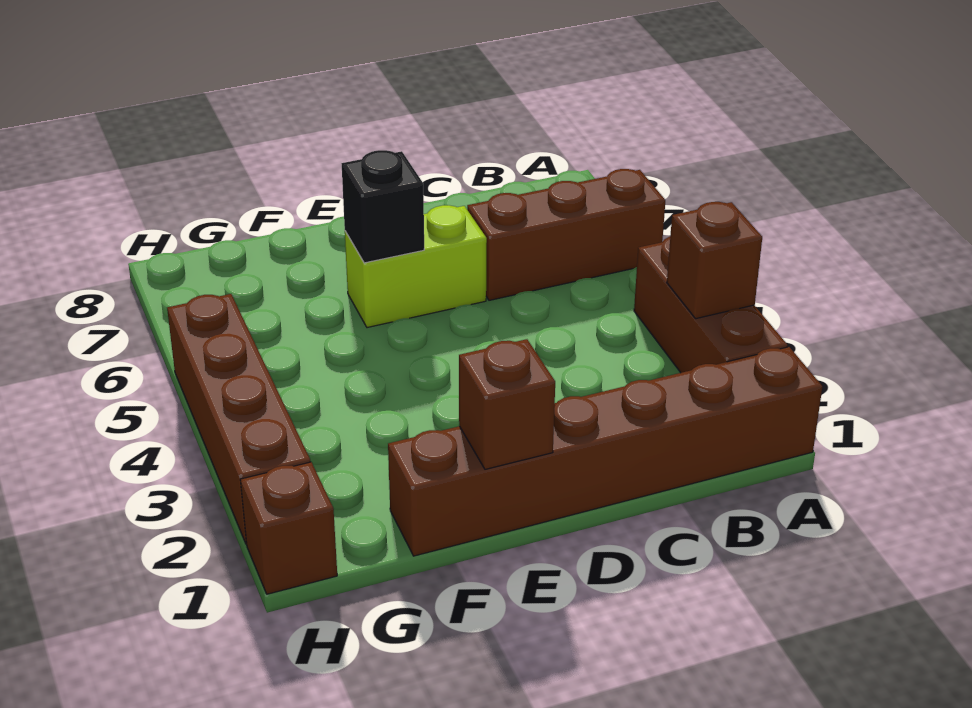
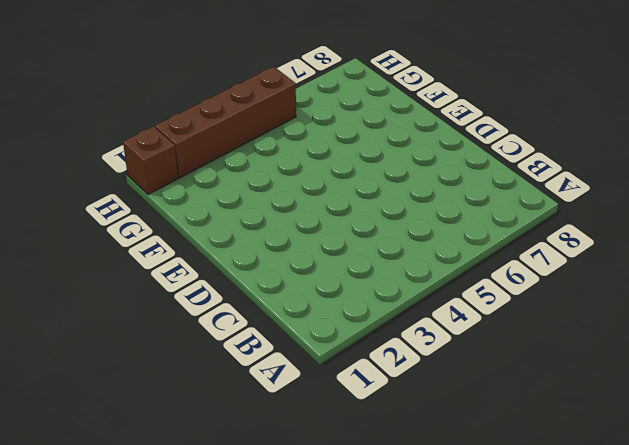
none -> brown 1x6 brick [388,347,822,556]
none -> brown 1x3 brick [634,237,788,373]

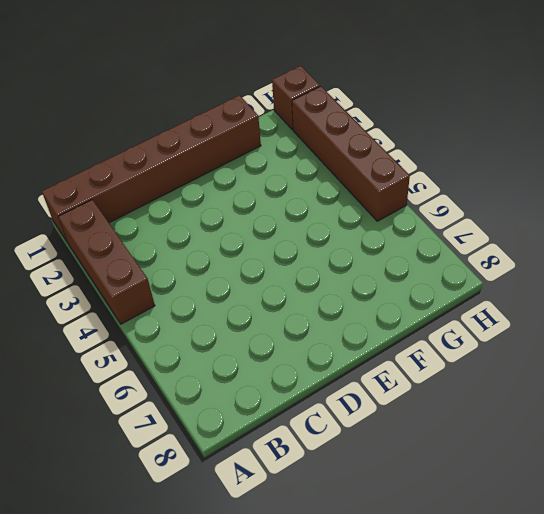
none -> brown 1x3 brick [467,169,665,300]
none -> lime 1x2 brick [345,205,487,328]

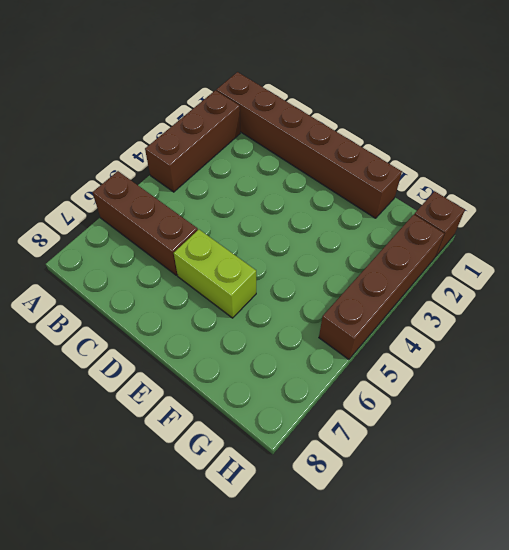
none -> brown 1x1 brick [667,202,762,319]
none -> brown 1x1 brick [459,339,555,469]

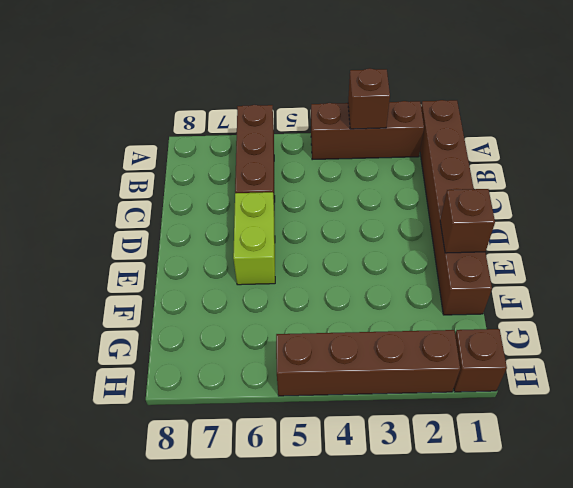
none -> black 1x1 brick [342,150,424,263]

